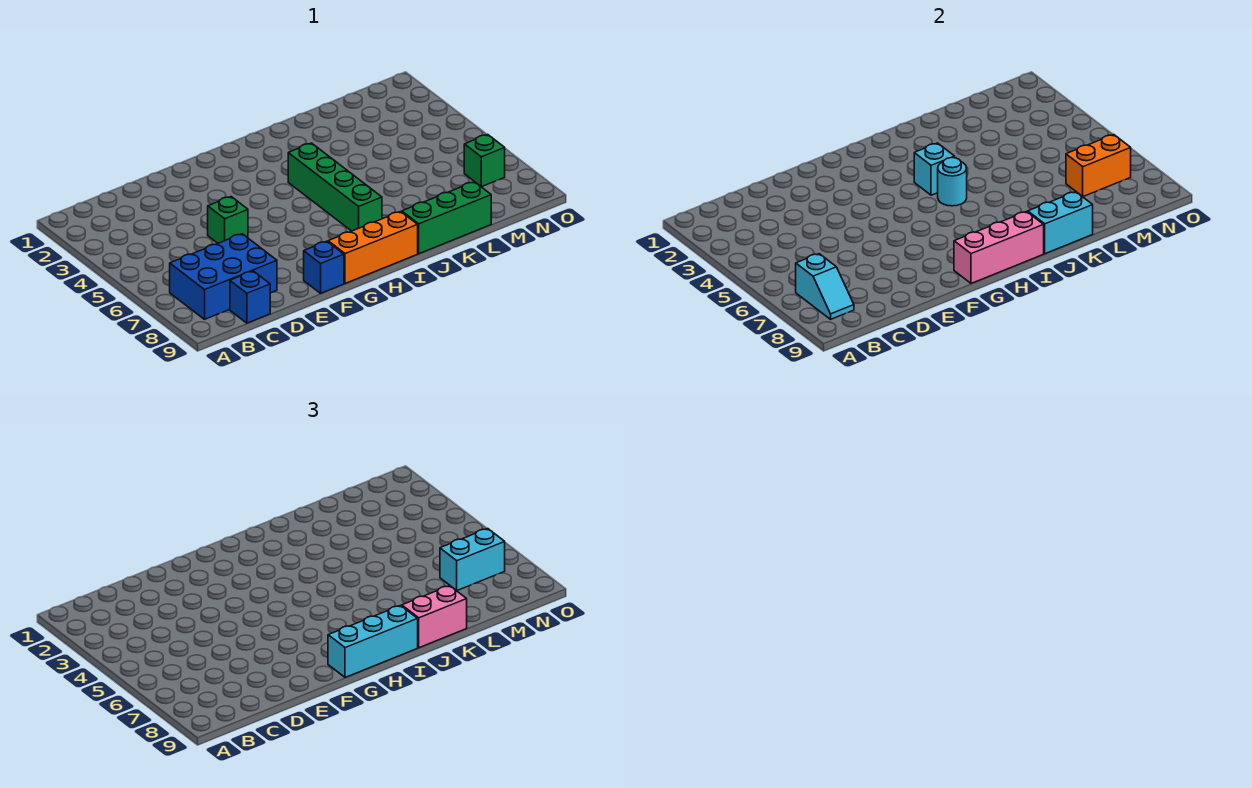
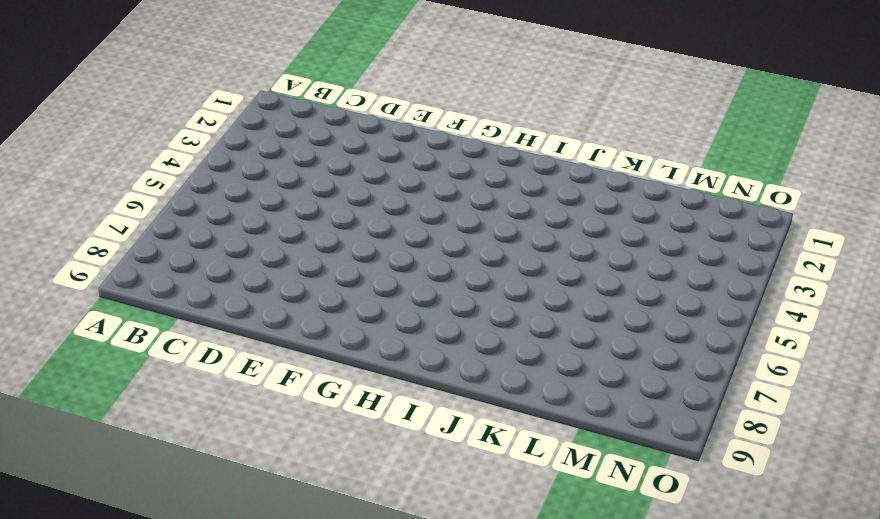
none -> blue 2x3 brick [170,234,277,319]
none -> blue 1x1 brick [230,271,270,323]
none -> green 1x1 brick [208,197,248,243]

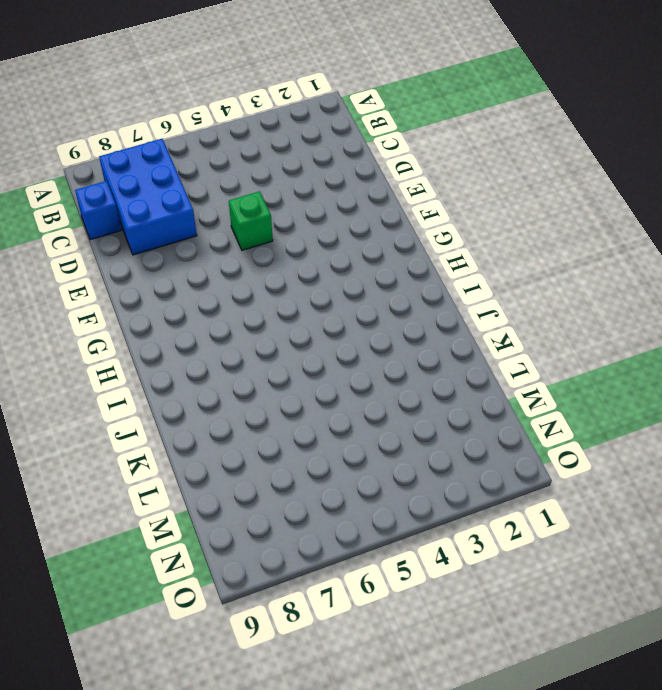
none -> blue 1x1 brick [304,241,344,293]
none -> orange 1x3 brick [328,212,418,284]
none -> green 1x4 brick [288,143,382,231]

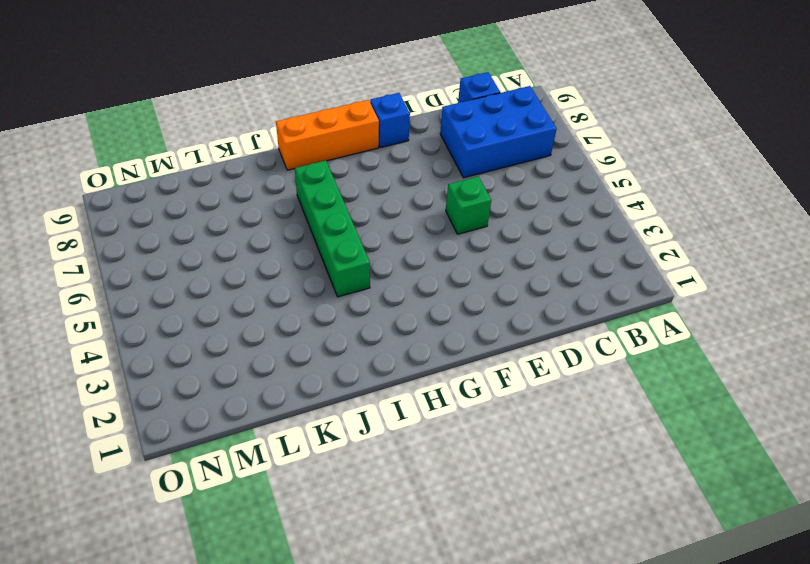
none -> green 1x3 brick [402,182,491,254]
none -> green 1x1 brick [464,135,505,187]
none -> cyan 1x2 slope [796,254,854,319]

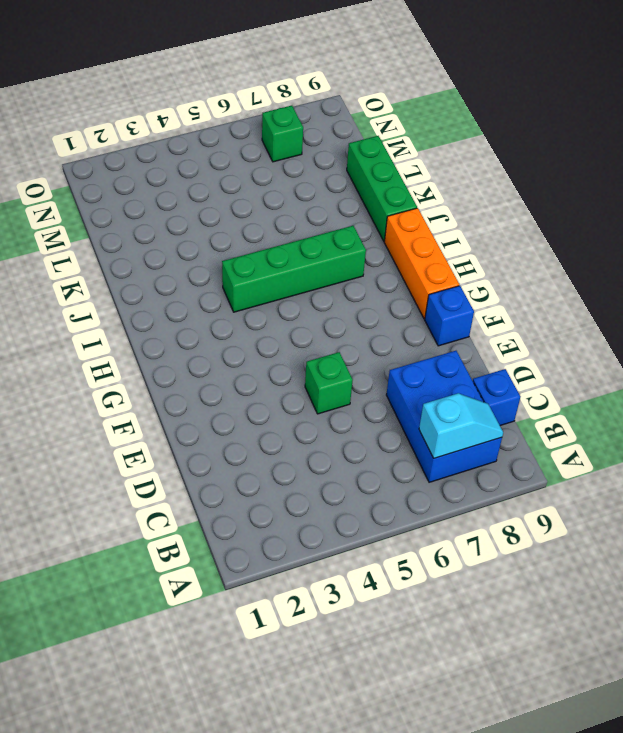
none -> pink 1x3 brick [954,212,1044,284]
none -> cyan 1x1 brick [914,143,955,195]
none -> cyan 1x1 round brick [938,158,967,206]

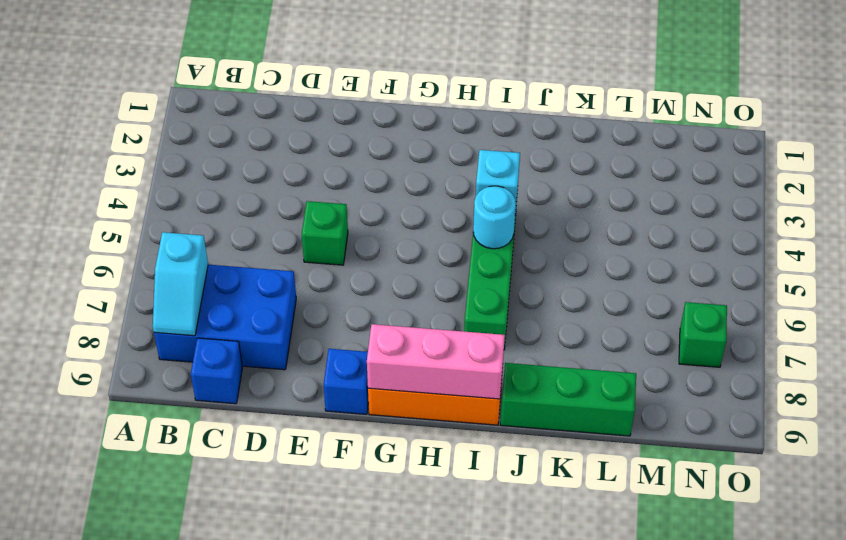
none -> cyan 1x2 brick [1028,192,1093,254]
none -> orange 1x2 brick [1066,135,1131,197]
none -> cyan 1x3 brick [328,606,418,678]

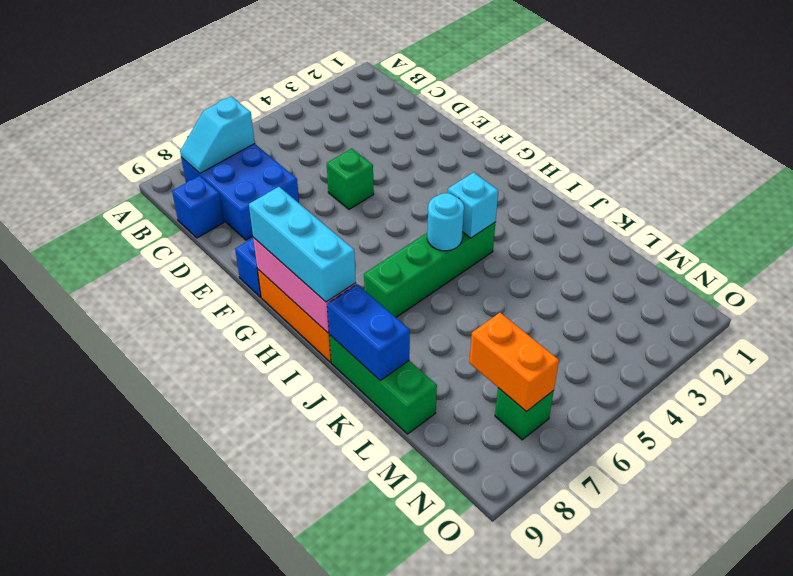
blue 1x2 brick [327,285,410,380] -> cyan 1x2 brick [1028,192,1093,254]
none -> pink 1x2 brick [402,586,467,648]
none -> cyan 1x2 brick [440,529,505,591]

